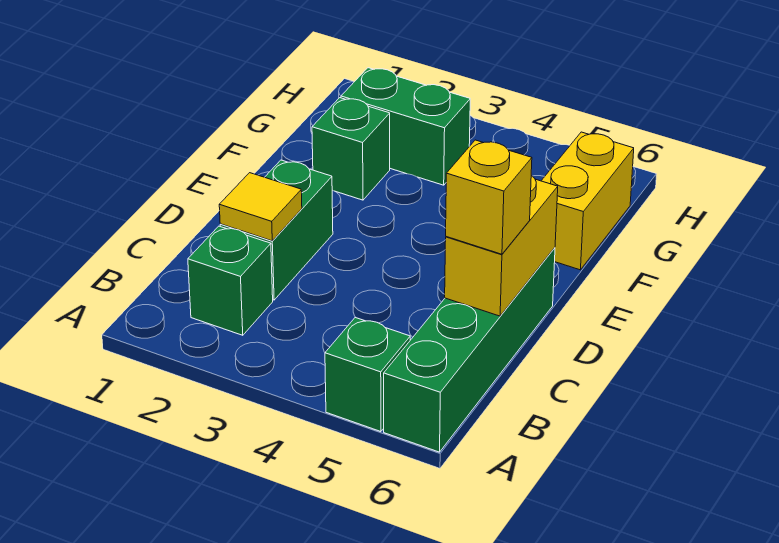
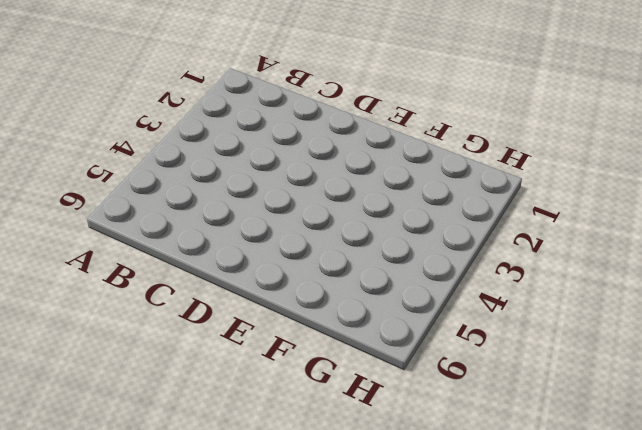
none -> green 1x1 brick [325,318,410,432]
none -> green 1x4 brick [384,248,555,452]

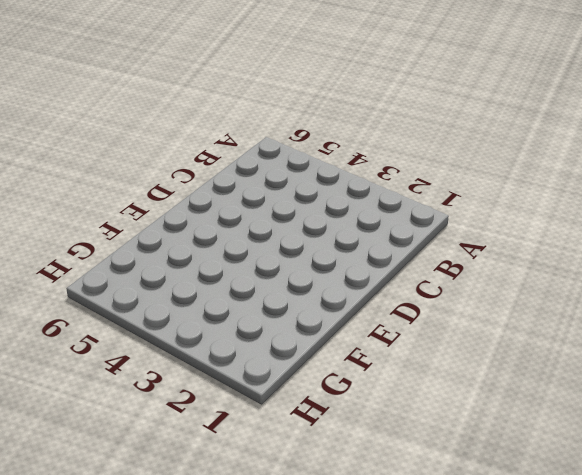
none -> green 1x1 brick [325,318,410,432]
none -> green 1x4 brick [384,248,555,452]

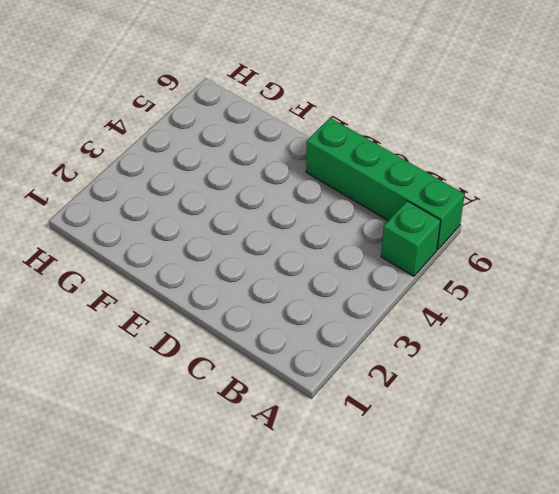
none -> green 1x1 brick [188,226,273,335]
none -> green 1x2 brick [220,160,333,300]

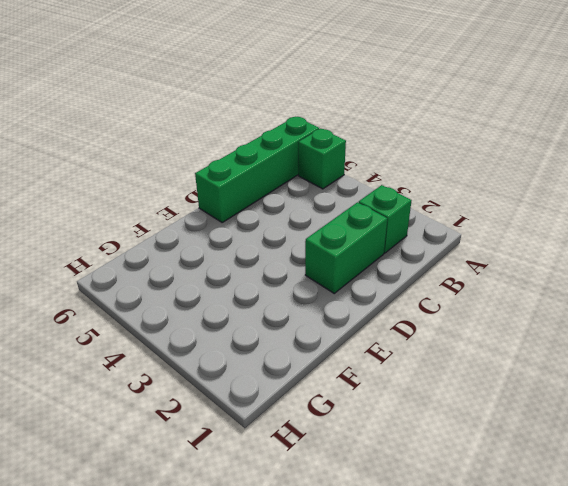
none -> green 1x1 brick [312,98,390,200]
none -> yellow 1x2 brick [541,132,634,270]

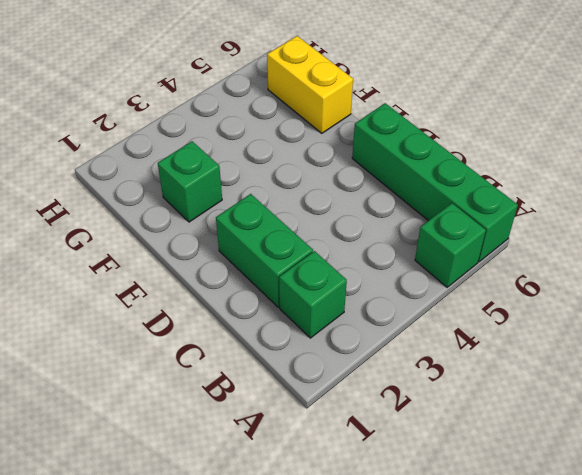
none -> green 1x2 brick [341,68,470,185]
none -> yellow 1x1 tile [219,173,302,241]

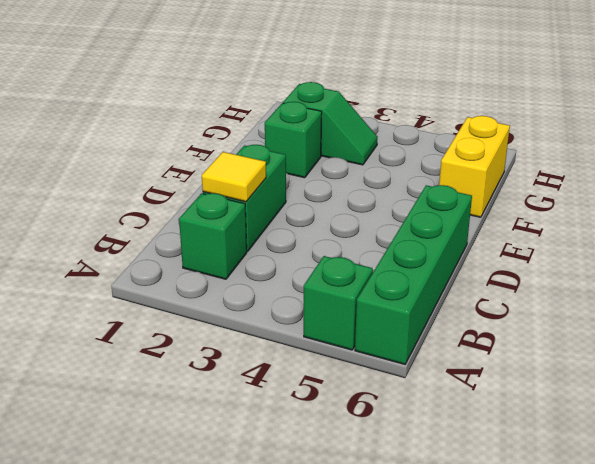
green 1x2 slope [283,82,378,165] -> green 1x2 brick [341,68,470,185]
none -> yellow 1x2 brick [445,176,558,316]
none -> yellow 1x1 brick [446,140,532,254]

